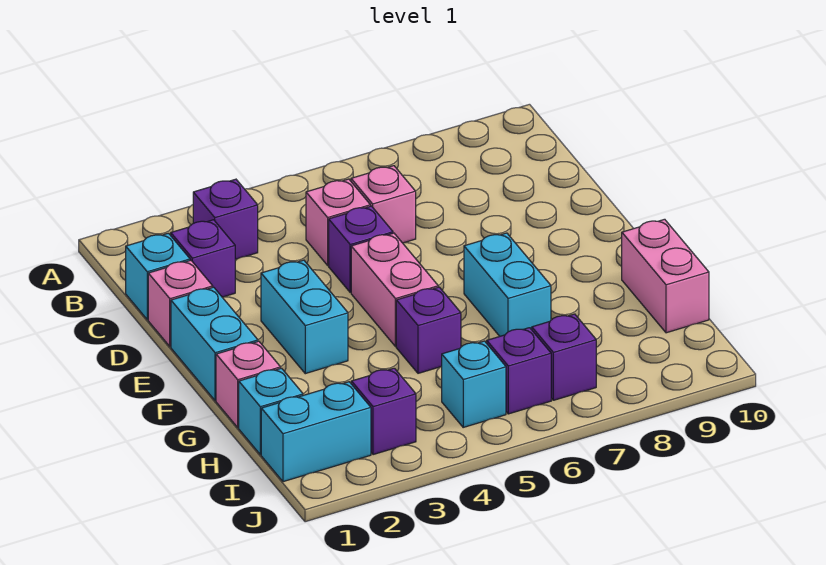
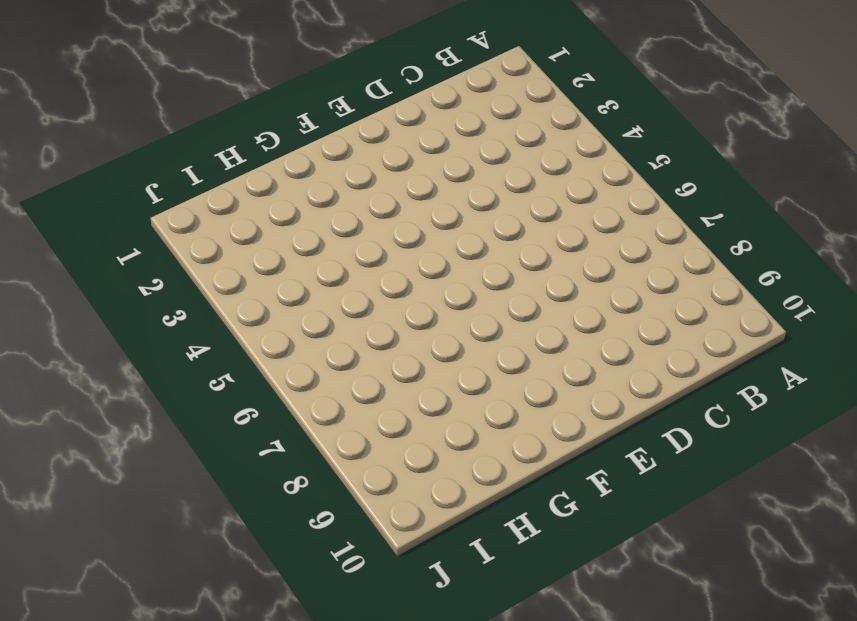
none -> purple 1x1 brick [193,179,258,259]
none -> cyan 1x1 brick [126,233,190,320]
none -> purple 1x1 brick [171,220,235,297]

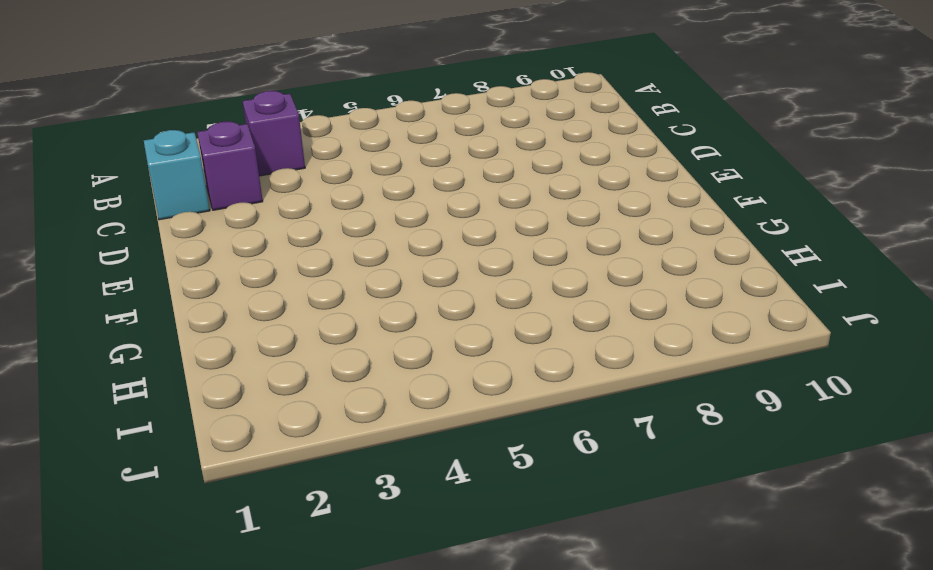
none -> pink 1x1 brick [306,179,370,265]
none -> pink 1x1 brick [351,166,416,243]
none -> pink 1x1 brick [148,260,213,347]

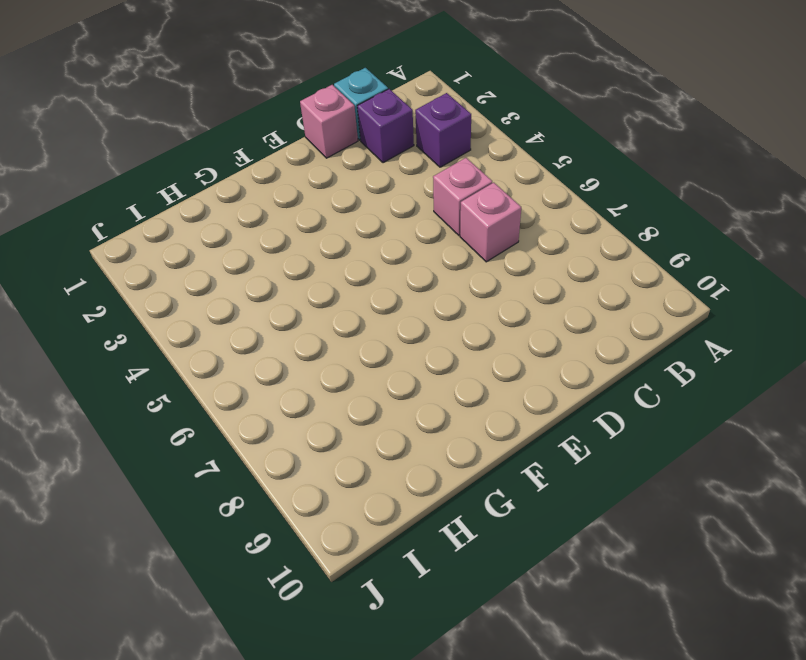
none -> purple 1x1 brick [329,206,393,292]
none -> cyan 1x2 brick [171,287,258,401]
none -> cyan 1x2 brick [261,260,348,374]

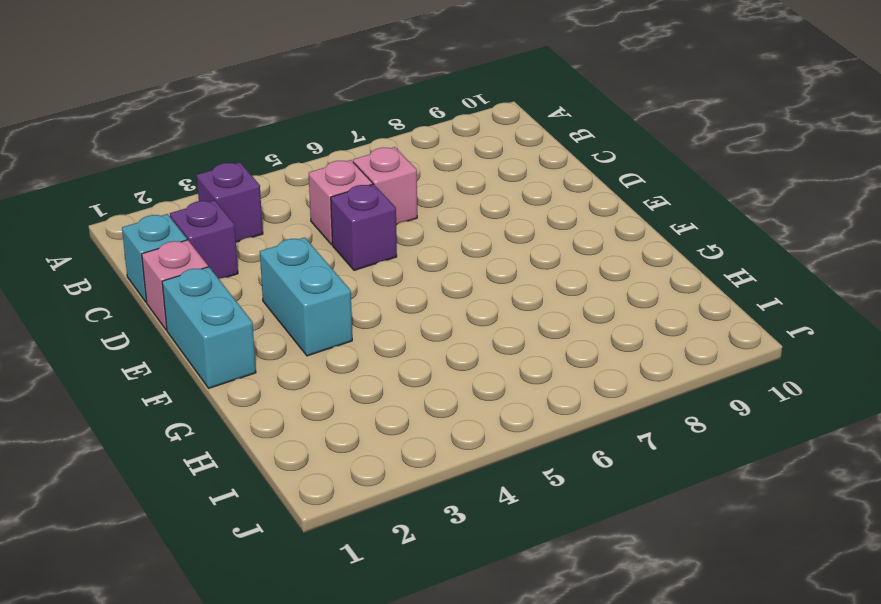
none -> pink 1x2 brick [351,233,438,346]
none -> cyan 1x2 brick [464,233,551,336]
none -> pink 1x1 brick [216,341,281,428]

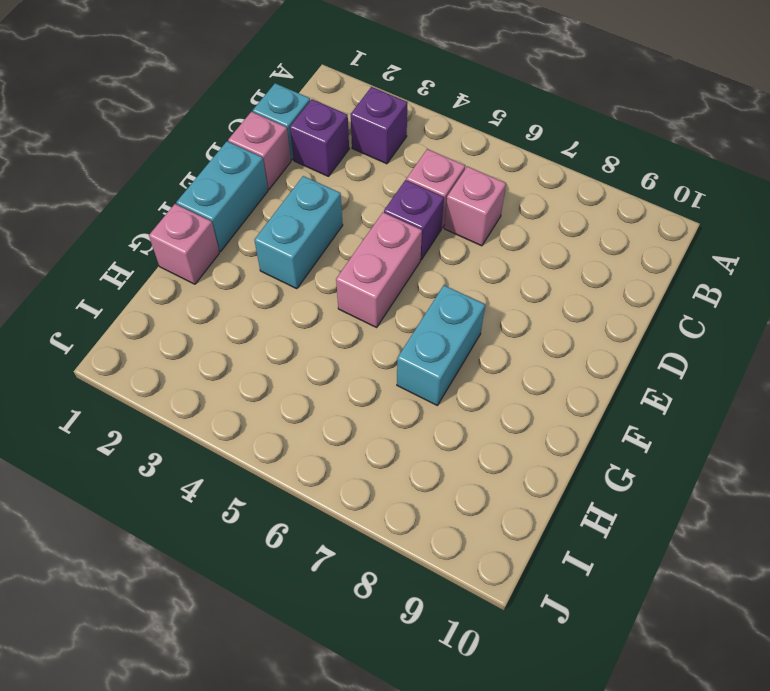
none -> purple 1x1 brick [396,287,461,373]
none -> pink 1x2 brick [622,219,709,333]
none -> cyan 1x1 brick [239,368,303,455]

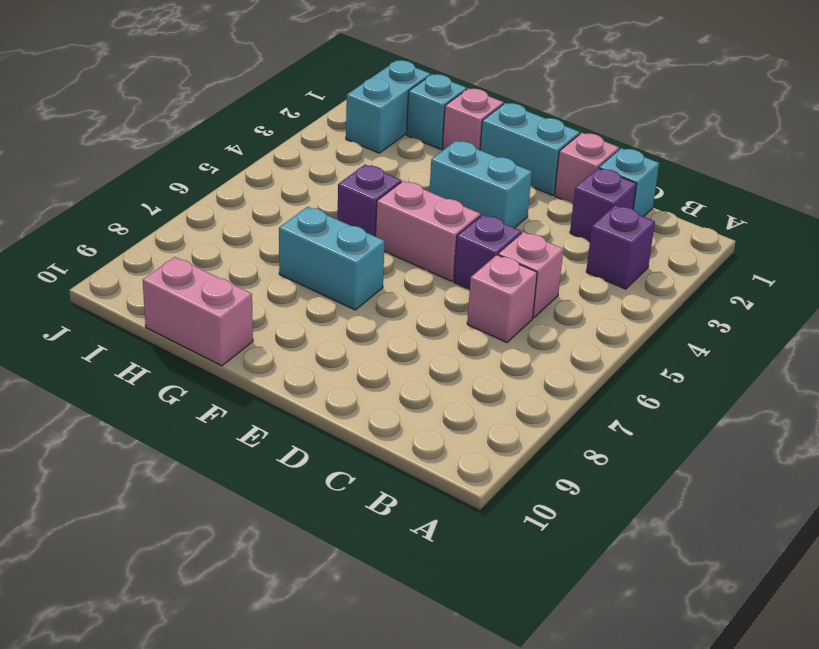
none -> purple 1x1 brick [351,368,416,455]
none -> cyan 1x1 brick [442,341,506,427]
none -> purple 1x1 brick [487,328,551,414]

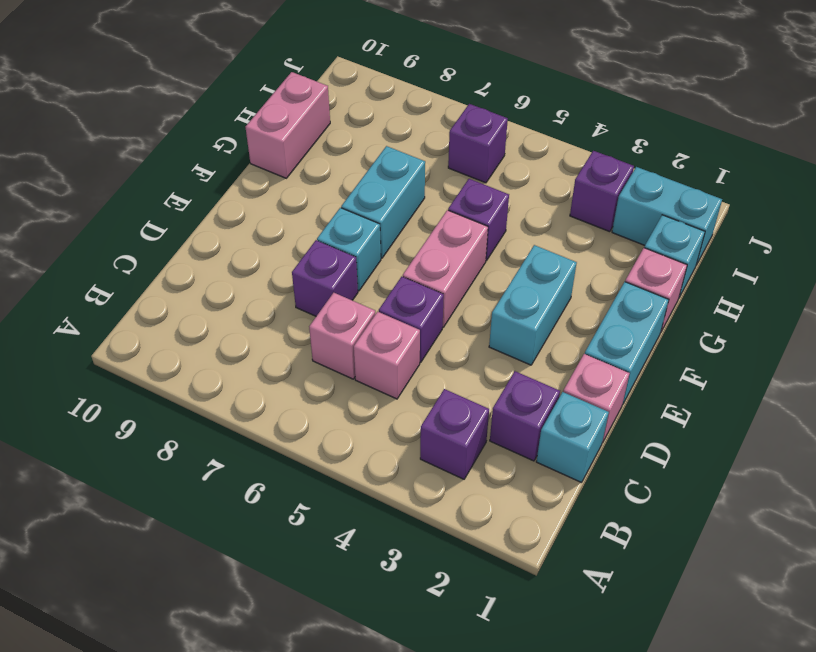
purple 1x1 brick [292,240,358,316] -> purple 1x1 brick moved to [532,314,596,400]
cyan 1x1 brick [317,208,381,291] -> cyan 1x1 brick moved to [442,341,506,427]

